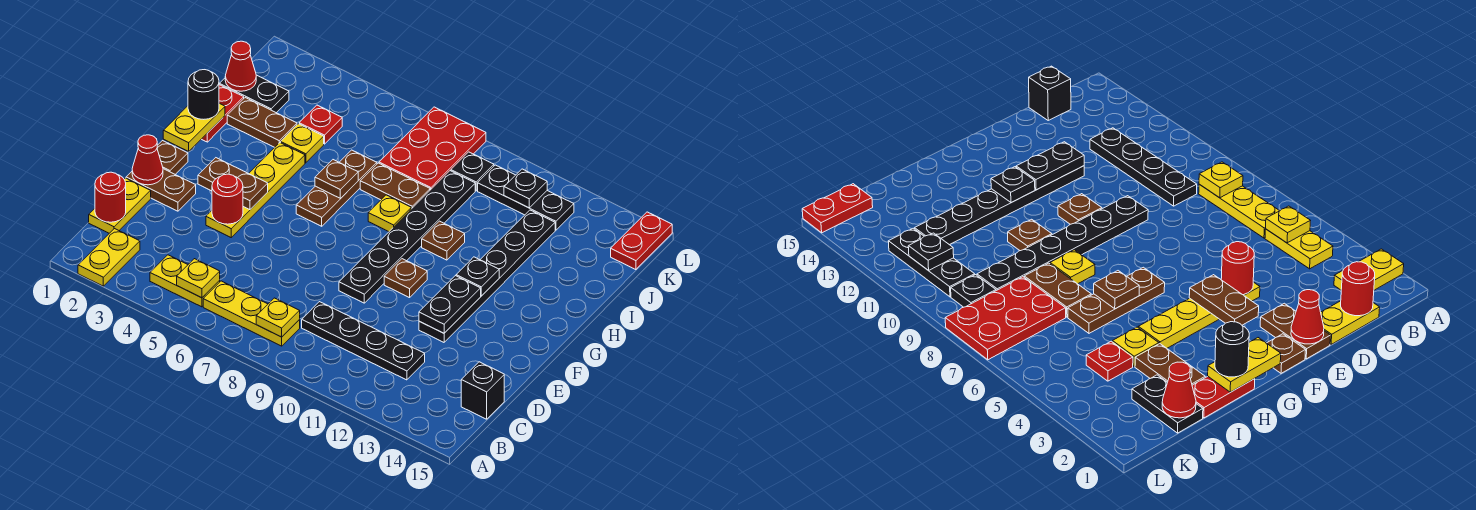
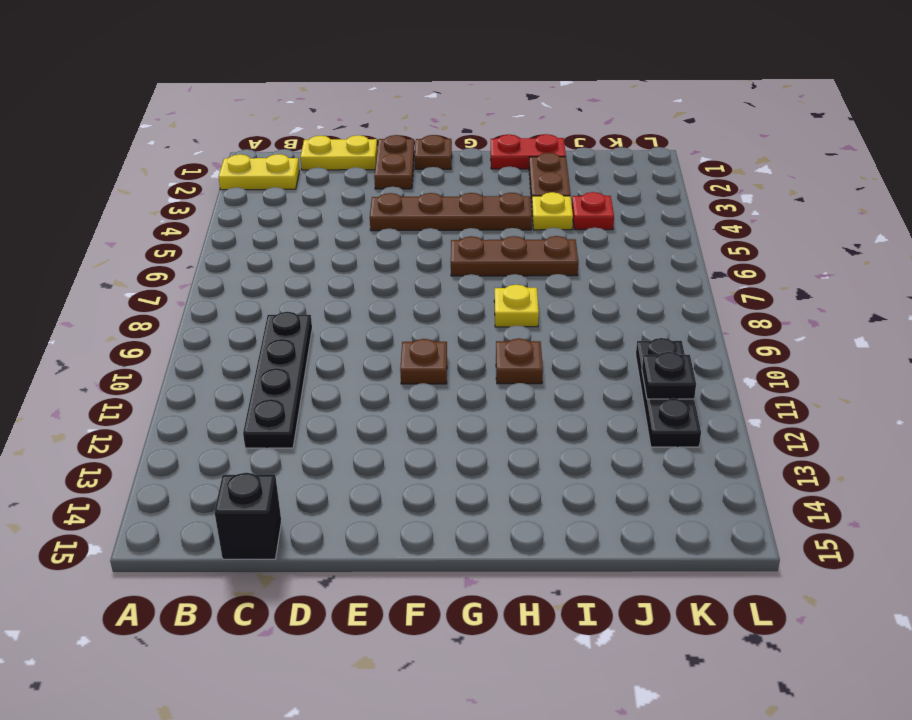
brown 1x4 plate [370,193,532,231] -> yellow 1x4 plate [206,143,305,237]
none -> yellow 1x2 plate [150,255,220,307]
none -> yellow 1x3 plate [203,281,300,346]
none -> black 1x6 plate [339,171,475,303]
none -> black 1x6 plate [419,210,555,342]

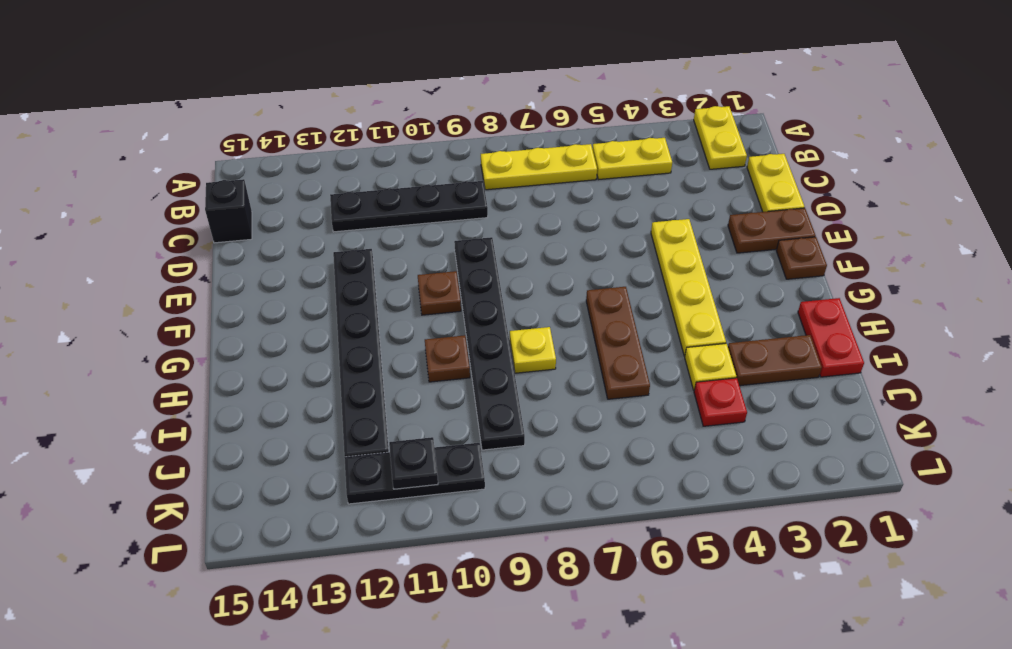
none -> brown 1x2 plate [360,163,430,209]
none -> black 1x2 plate [219,75,289,113]
none -> red 2x3 plate [379,107,486,190]
none -> black 1x1 plate [451,152,494,191]

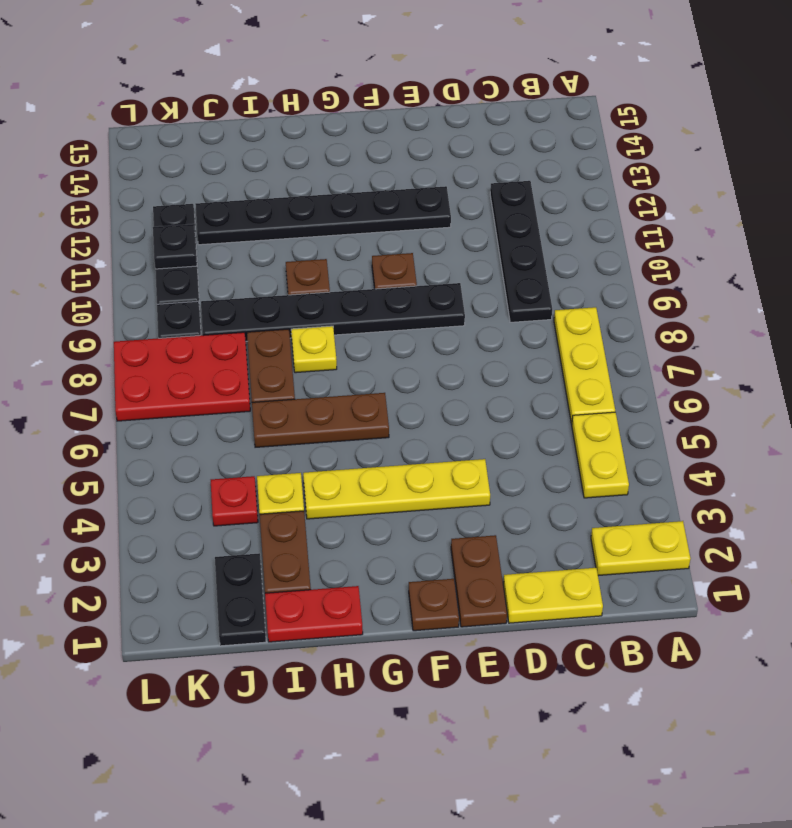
none -> black 1x1 brick [461,362,504,419]
none -> red 1x2 plate [611,212,672,270]
none -> yellow 1x1 plate [177,259,220,298]
none -> yellow 1x1 plate [256,298,300,337]

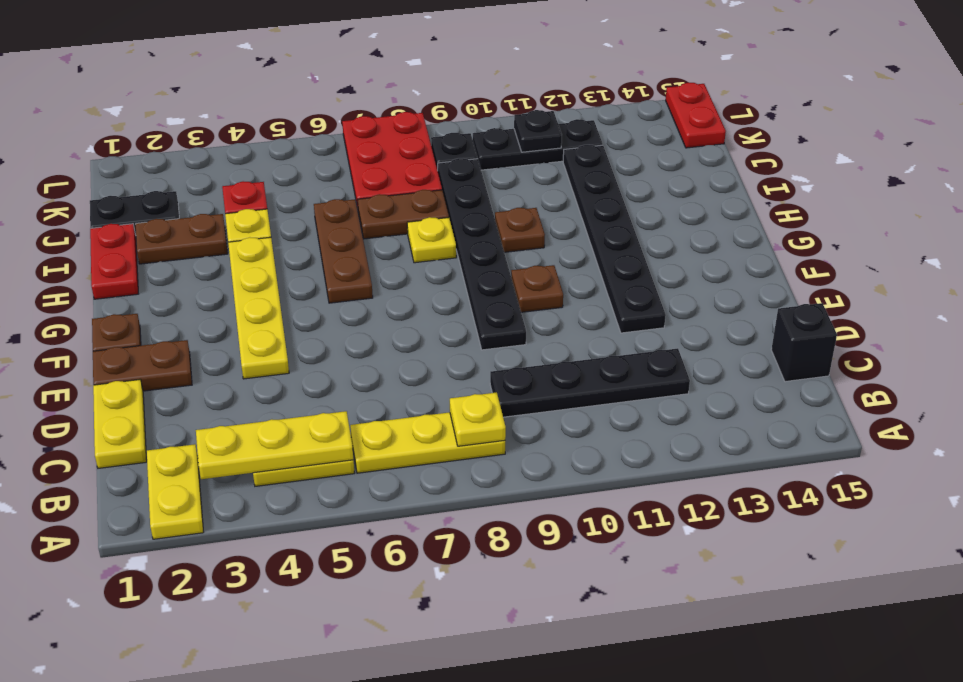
yellow 1x3 plate [196,411,354,479] -> yellow 1x1 plate [177,259,220,298]
none -> red 1x1 round brick [95,172,126,222]
none -> red 1x1 cone [132,135,163,185]
none -> red 1x1 round brick [212,174,243,224]
none -> black 1x2 plate [419,276,481,333]

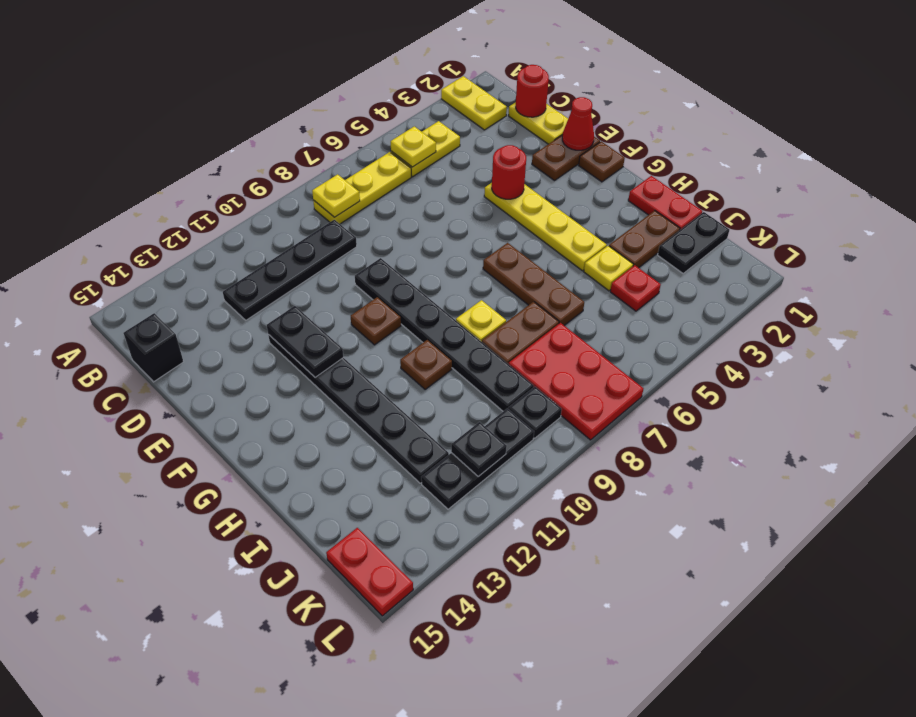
none -> brown 1x2 plate [198,158,268,210]
none -> yellow 1x2 plate [163,103,225,151]
none -> black 1x1 plate [456,257,499,296]
none -> brown 1x1 plate [315,160,358,198]

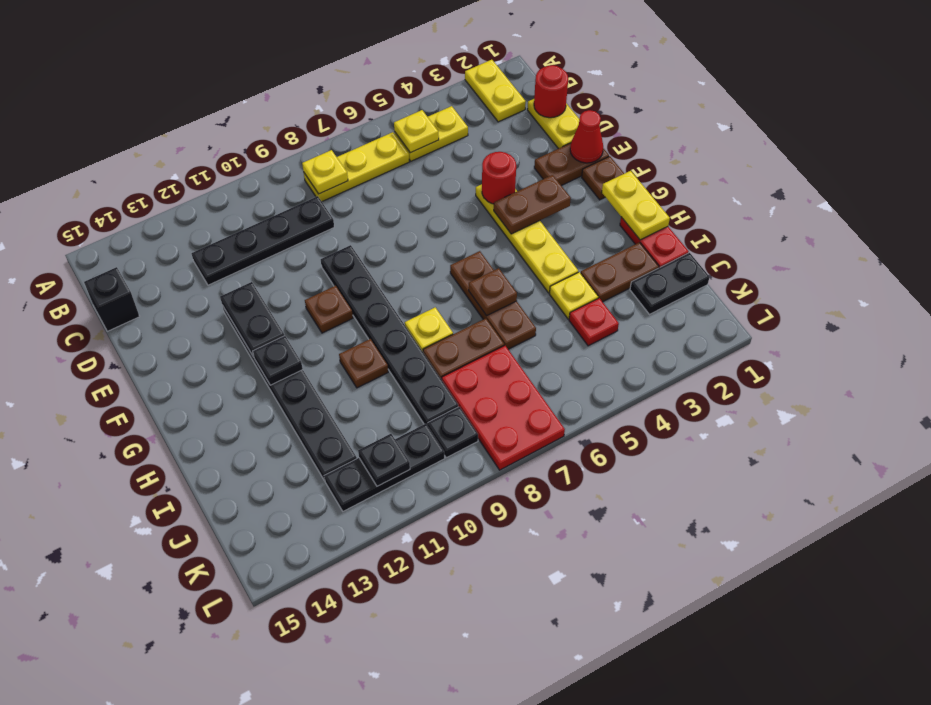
none -> red 1x2 plate [611,212,672,270]
none -> red 1x1 cone [225,41,256,91]
none -> black 1x1 round brick [188,70,219,119]

